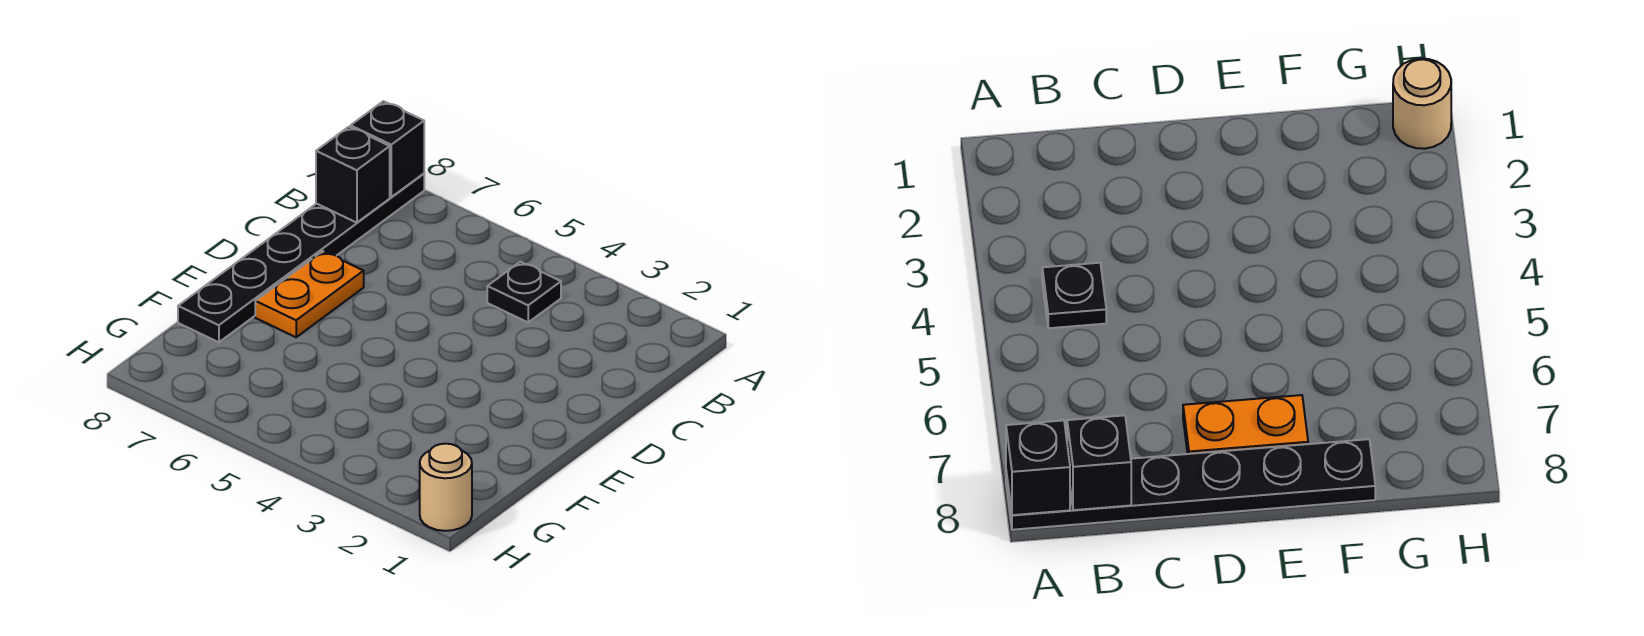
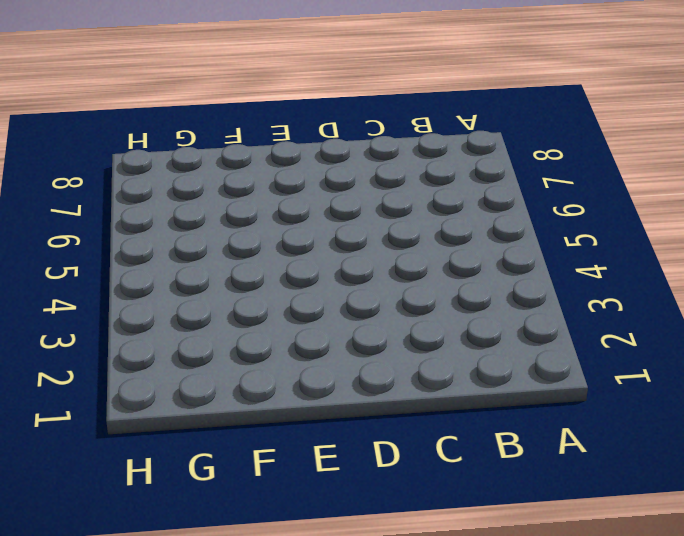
none -> black 1x6 plate [178,174,424,342]
none -> black 1x1 plate [487,262,561,322]

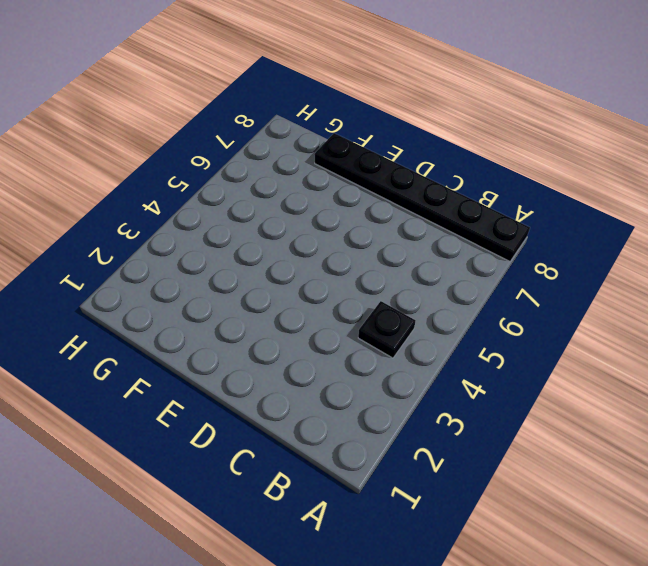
none -> orange 1x2 plate [255,251,364,337]
none -> tan 1x1 round brick [420,444,472,531]

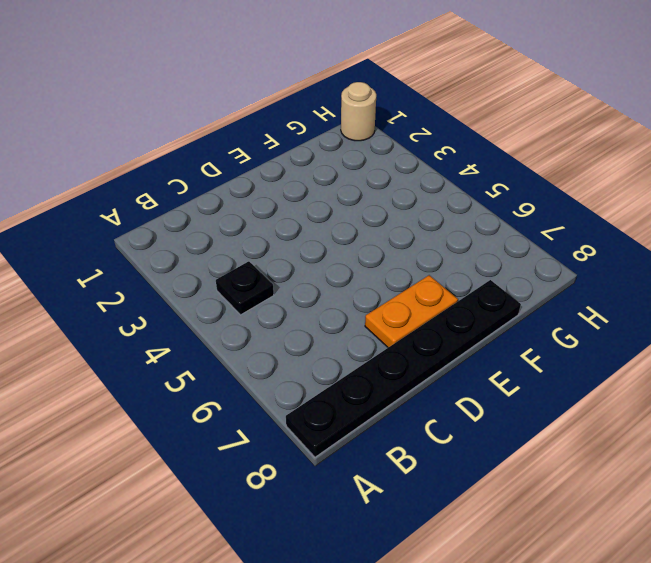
none -> black 1x1 brick [351,101,424,197]
none -> black 1x1 brick [316,127,390,223]

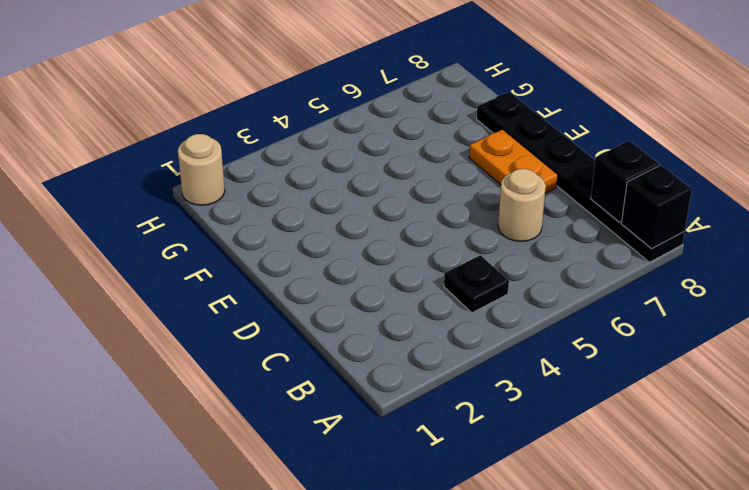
tan 1x1 round brick [498,169,546,241] -> none

